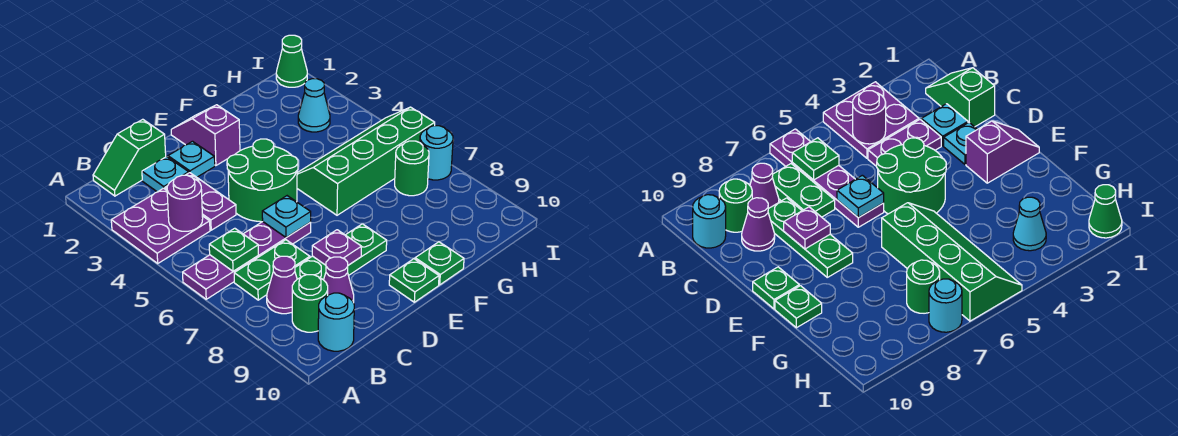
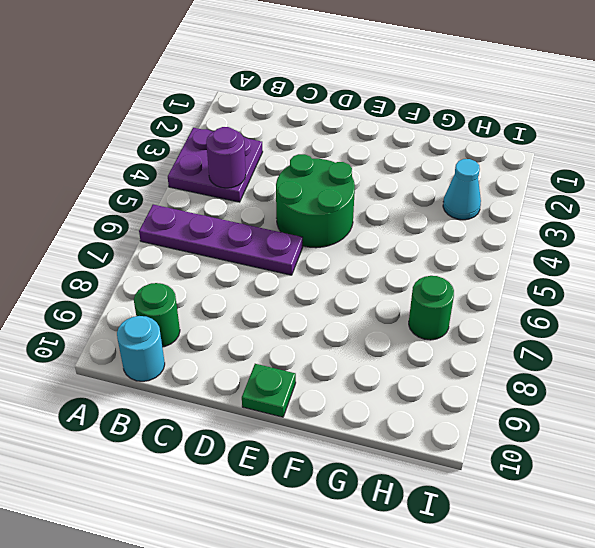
none -> green 1x2 slope [93,119,166,196]
none -> green 1x2 plate [234,240,310,300]
none -> purple 1x1 cone [267,256,297,314]

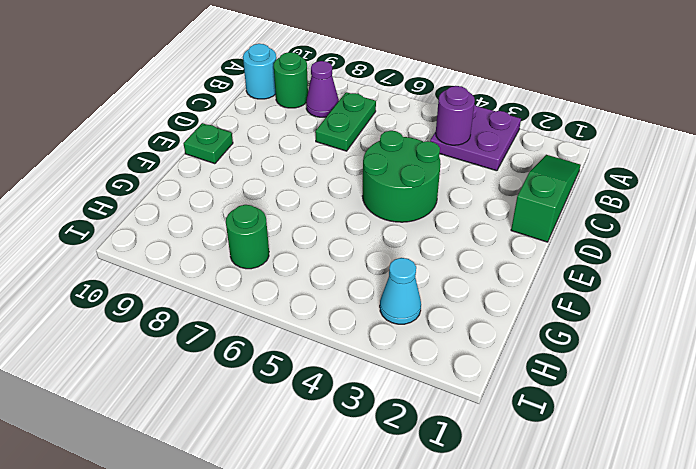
green 1x3 slope [511,155,581,242] -> green 1x2 slope [93,119,166,196]
none -> purple 1x4 plate [183,222,311,299]
none -> cyan 1x1 plate [142,157,189,192]
none -> purple 1x2 plate [165,173,236,230]

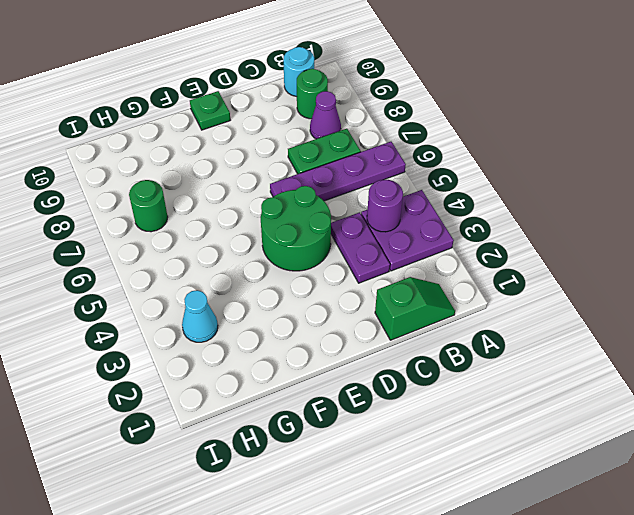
none -> cyan 1x1 plate [142,157,189,192]
none -> green 1x3 plate [295,224,387,280]
none -> purple 1x1 cone [324,257,354,303]

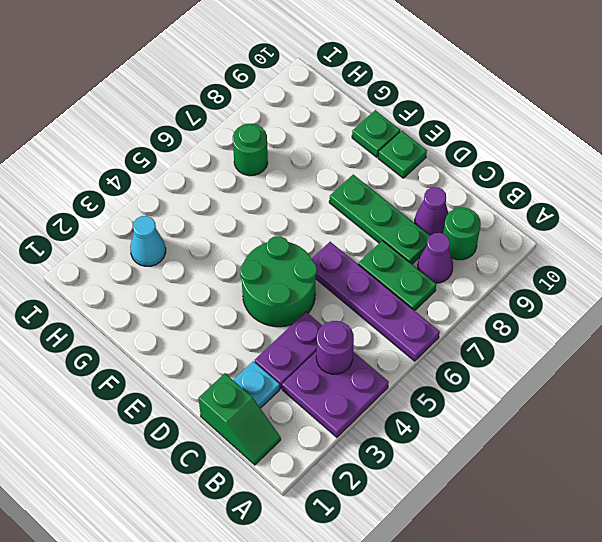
none -> cyan 1x1 round brick [318,293,354,351]
none -> cyan 1x1 plate [168,141,215,177]
none -> purple 1x2 slope [171,105,240,166]

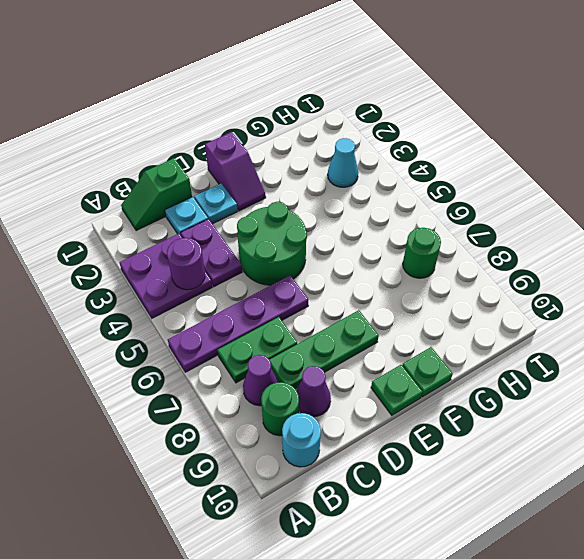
purple 1x2 slope [205,132,266,211] -> purple 1x2 slope turned to [171,105,240,166]
none -> green 2x4 slope [297,107,435,215]
none -> green 1x1 cone [276,35,307,87]
none -> cyan 1x1 round brick [420,126,453,180]

